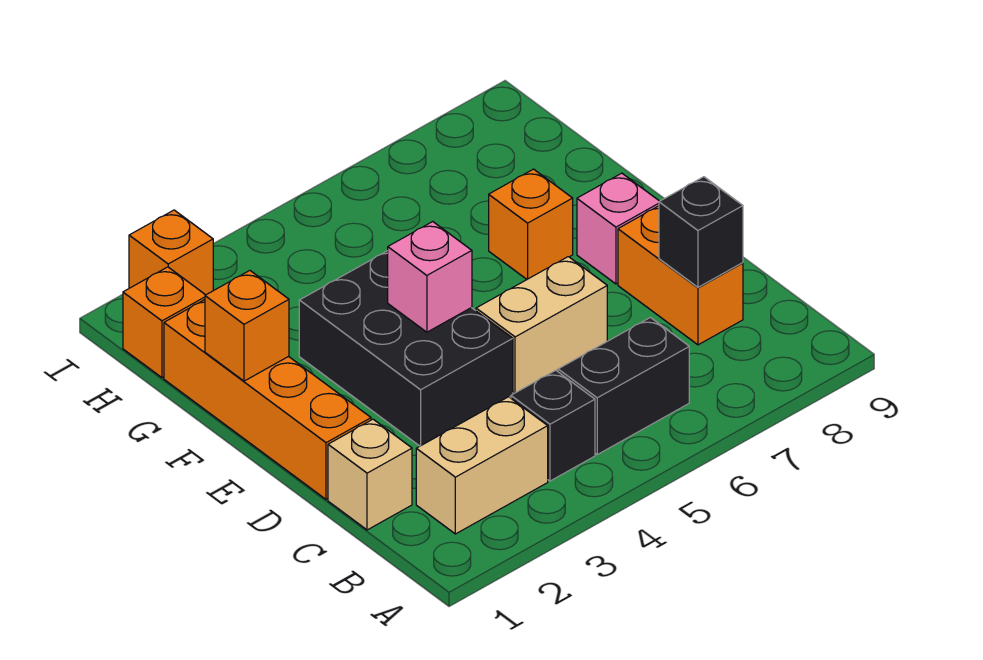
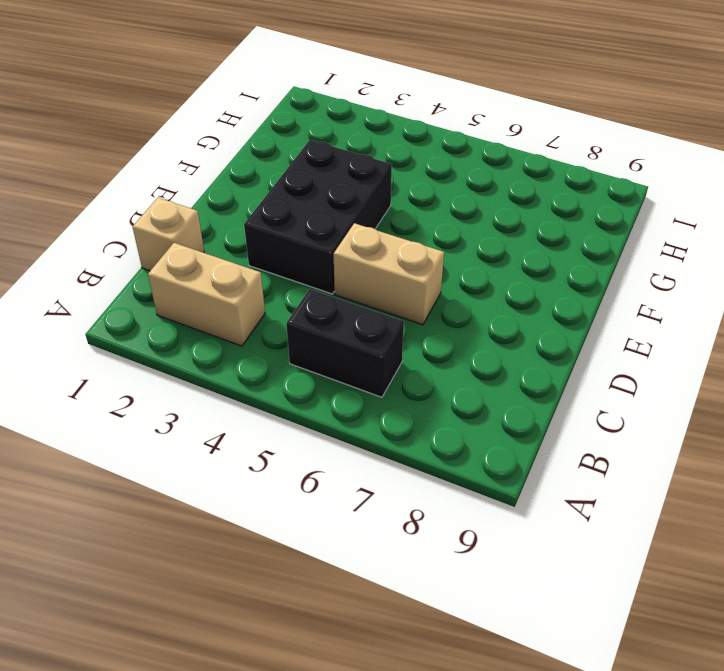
none -> black 1x1 brick [511,370,595,481]
none -> orange 1x2 brick [618,206,743,345]
none -> orange 1x4 brick [164,300,371,499]

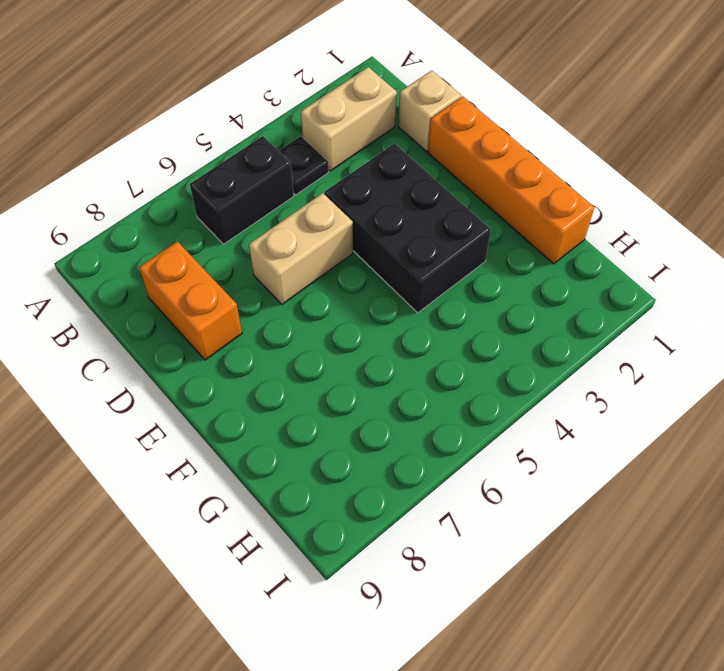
black 1x1 plate [279,136,329,195] -> black 1x1 brick [511,370,595,481]
none -> pink 1x1 brick [577,173,659,284]
none -> orange 1x1 brick [489,169,573,279]
none -> orange 1x1 brick [123,267,205,378]

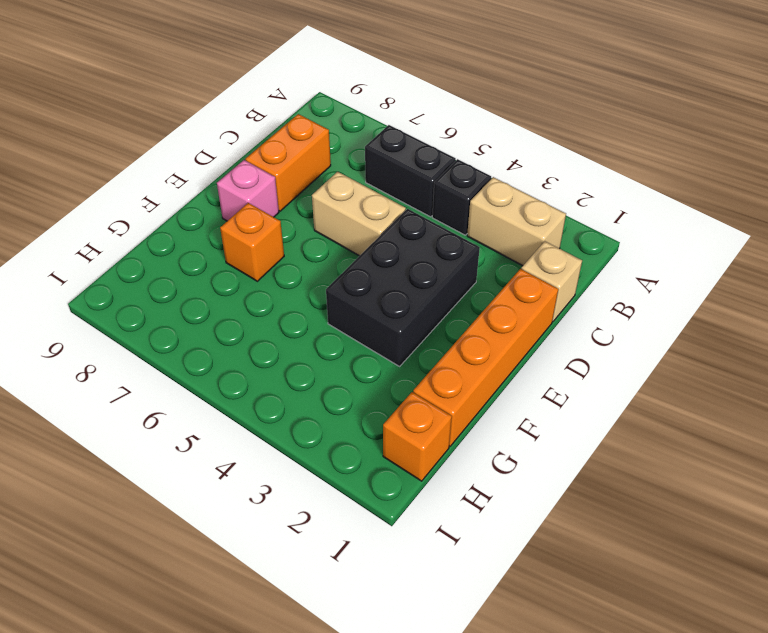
none -> orange 1x1 brick [129,210,213,295]
none -> black 1x1 brick [659,177,743,287]
none -> pink 1x1 brick [388,222,472,332]

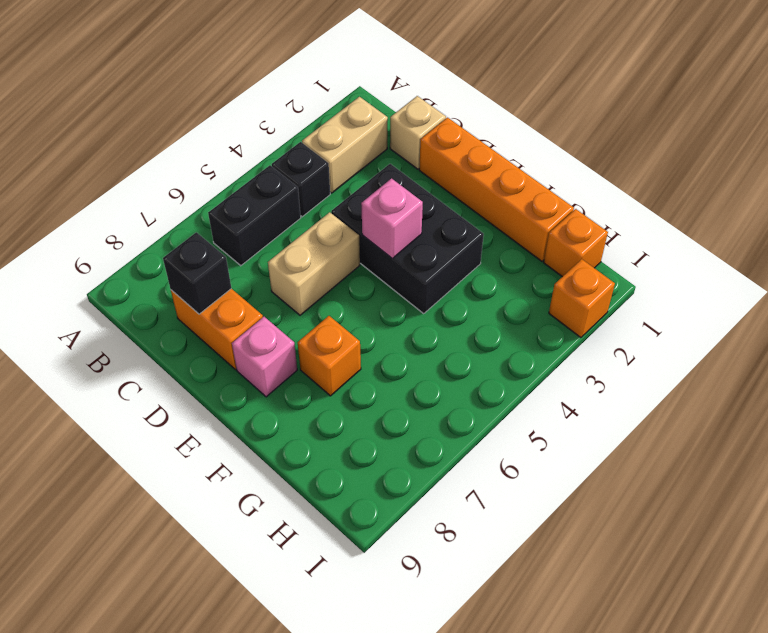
none -> orange 1x1 brick [205,271,289,381]

